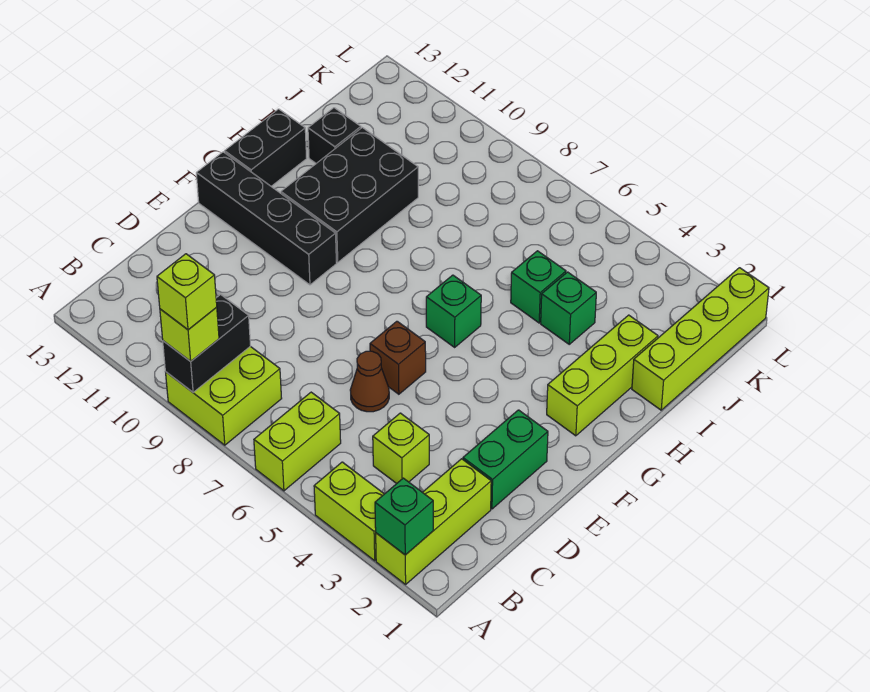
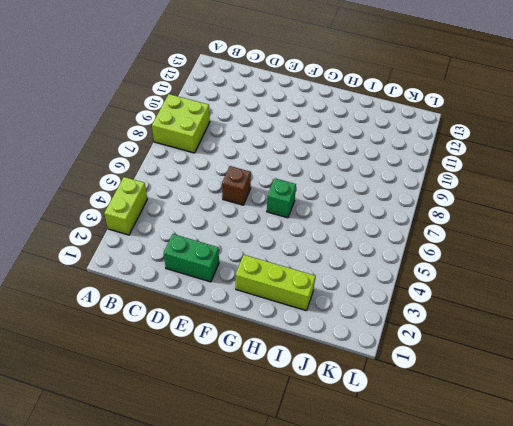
none -> lime 1x3 brick [376,459,491,584]
none -> lime 1x2 brick [254,392,341,491]
none -> lime 1x1 brick [373,413,429,484]

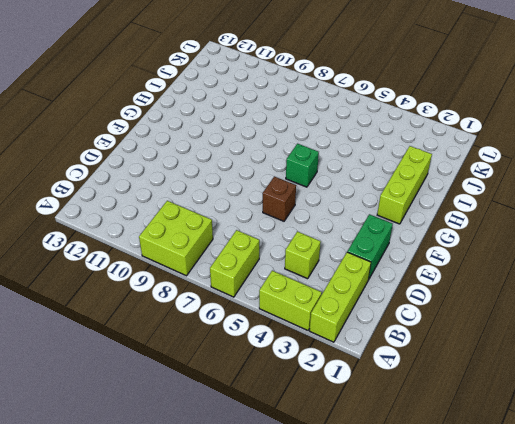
none -> brown 1x1 cone [350,351,389,412]
none -> black 1x4 brick [196,152,336,285]
none -> black 2x3 brick [281,128,418,262]

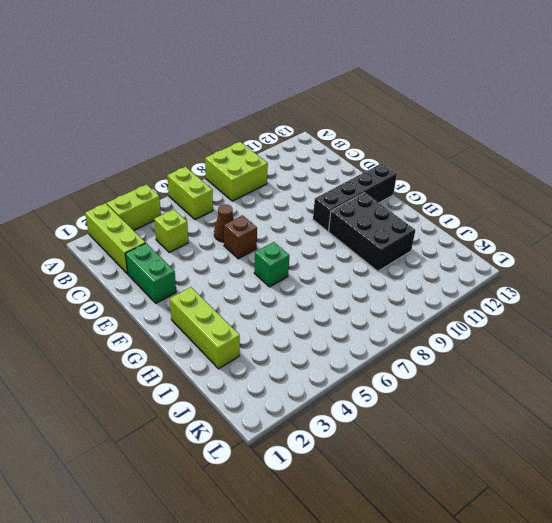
none -> black 1x2 brick [225,109,307,186]
none -> lime 1x4 brick [632,268,769,410]
none -> green 1x1 brick [541,272,596,344]

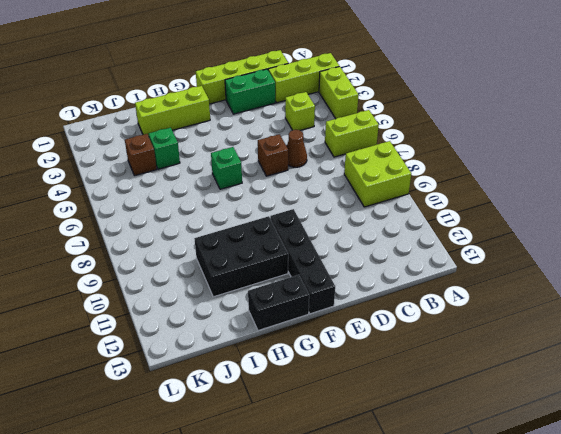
lime 1x4 brick [196,50,288,104] -> lime 1x4 brick moved to [632,268,769,410]
brown 1x1 brick [125,134,157,176] -> none
none -> green 1x1 brick [511,251,566,323]
none -> black 1x1 brick [308,108,361,163]
none -> green 1x1 brick [375,478,433,555]

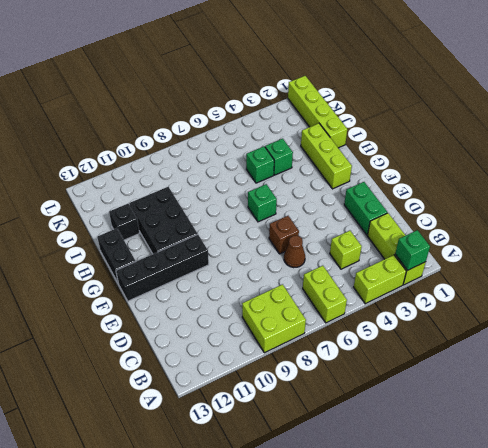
none -> black 1x2 brick [163,295,251,392]
none -> lime 1x1 brick [160,307,219,361]
none -> lime 1x1 brick [157,254,217,330]

